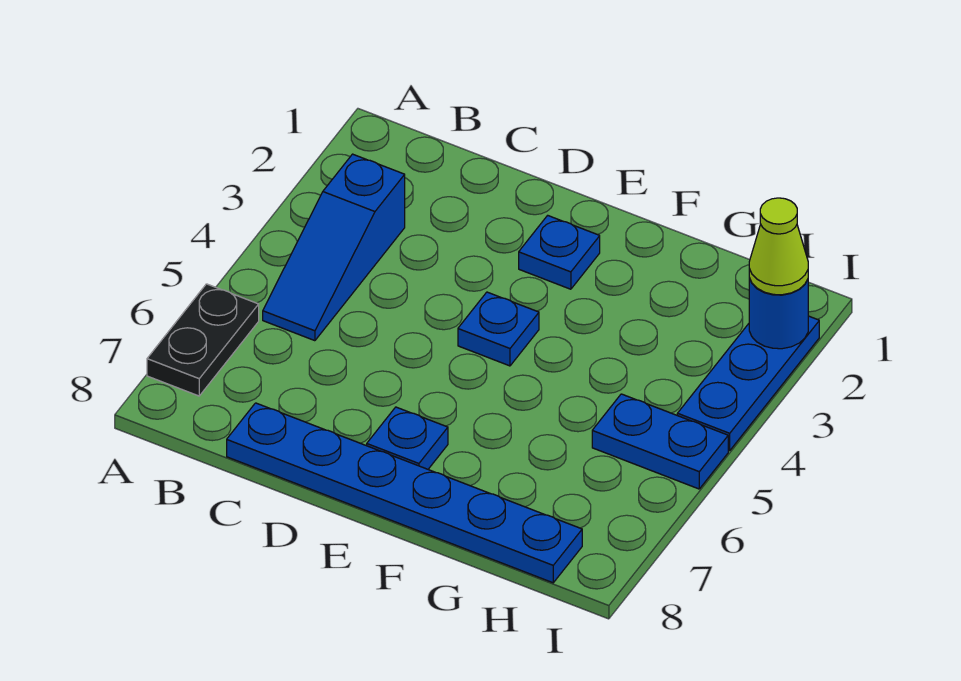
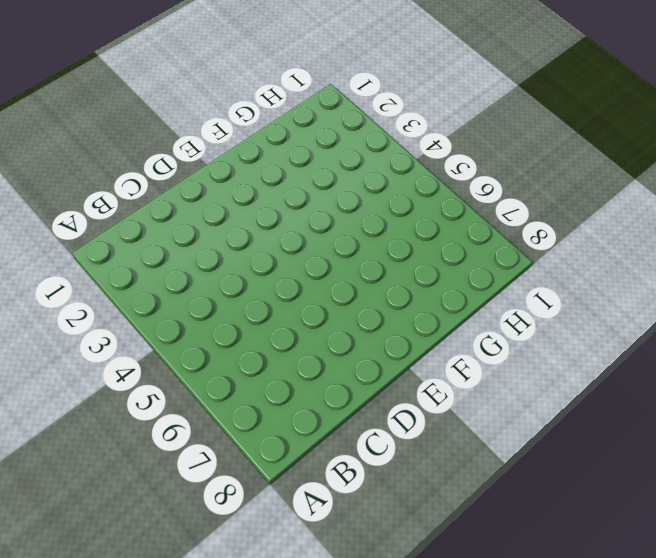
none -> black 1x2 plate [147,284,259,396]
none -> blue 1x3 slope [263,154,405,341]

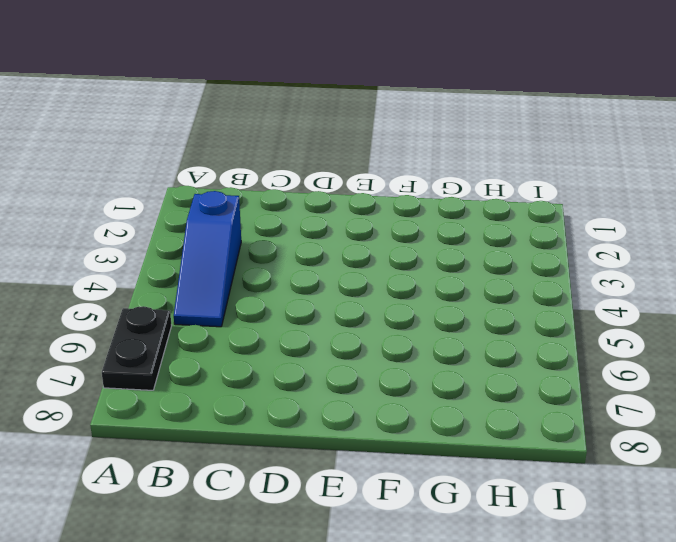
none -> blue 1x6 plate [227,403,582,583]
none -> blue 1x1 plate [519,215,600,289]

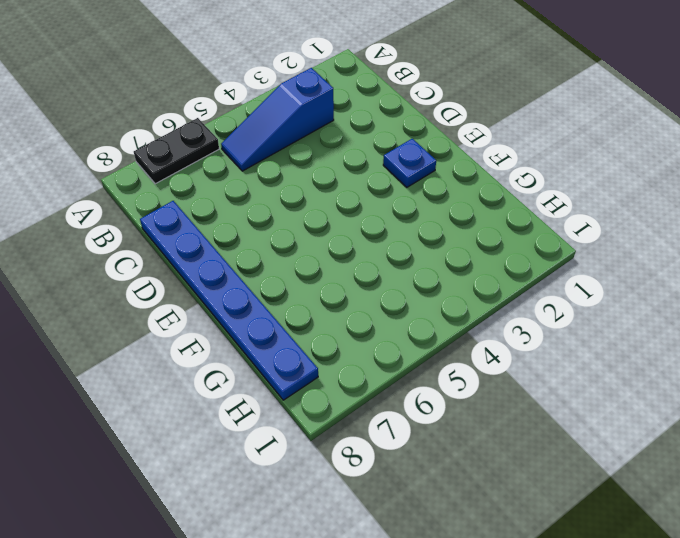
none -> blue 1x1 plate [458,292,539,366]
none -> blue 1x1 plate [367,407,448,469]

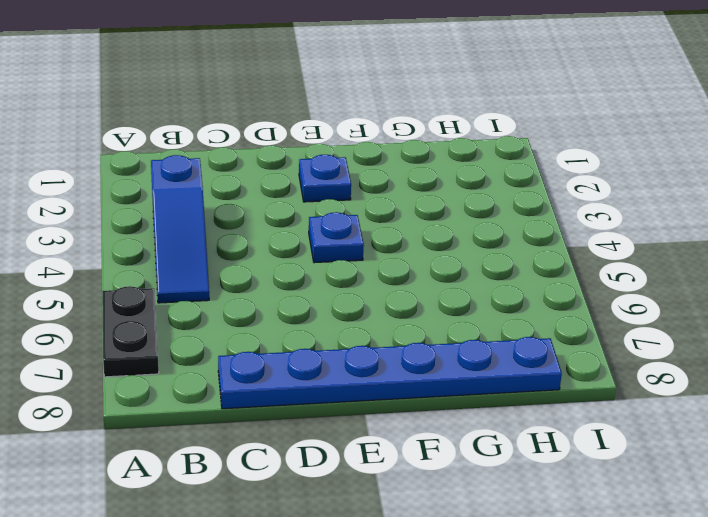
none -> blue 1x1 plate [367,407,448,469]
none -> blue 1x2 plate [592,394,728,489]

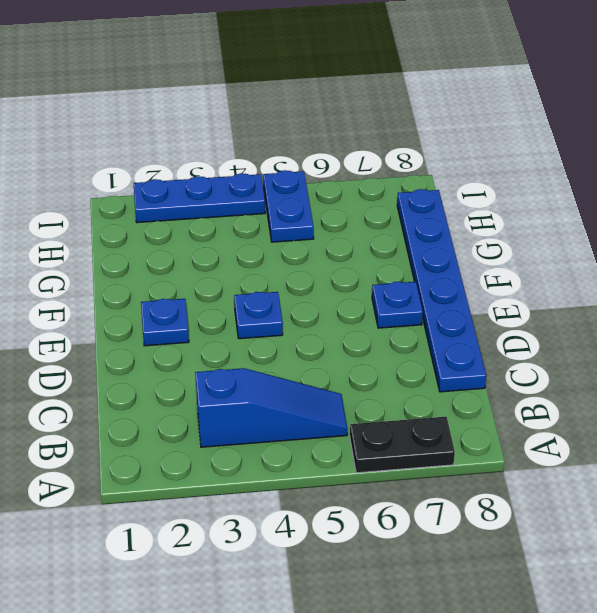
none -> blue 1x1 round brick [749,278,808,349]
none -> lime 1x1 cone [749,198,808,295]

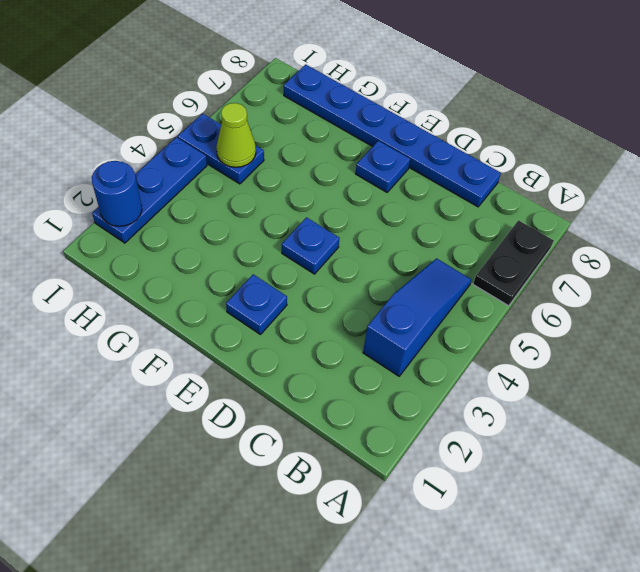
lime 1x1 cone [216,103,256,167] -> lime 1x1 cone moved to [749,198,808,295]

